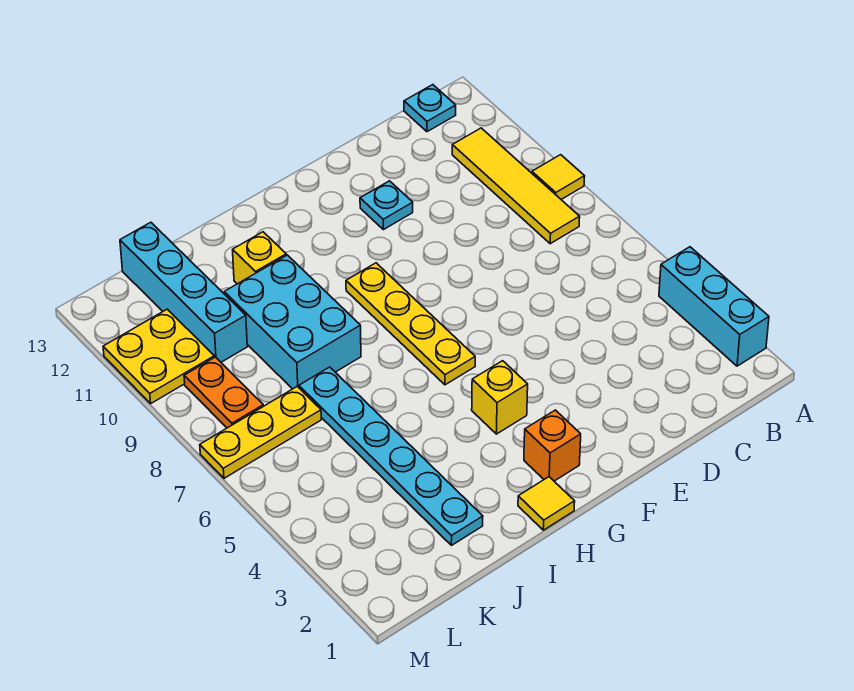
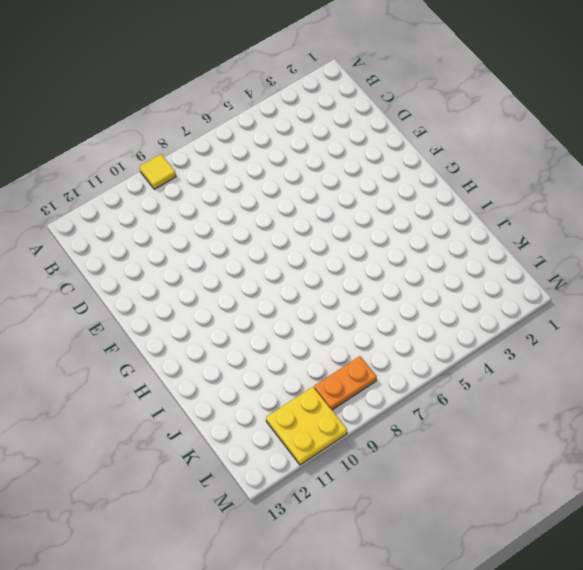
none -> cyan 1x3 brick [659,247,769,366]
none -> yellow 1x4 tile [452,128,580,244]
none -> cyan 1x1 plate [404,85,456,132]

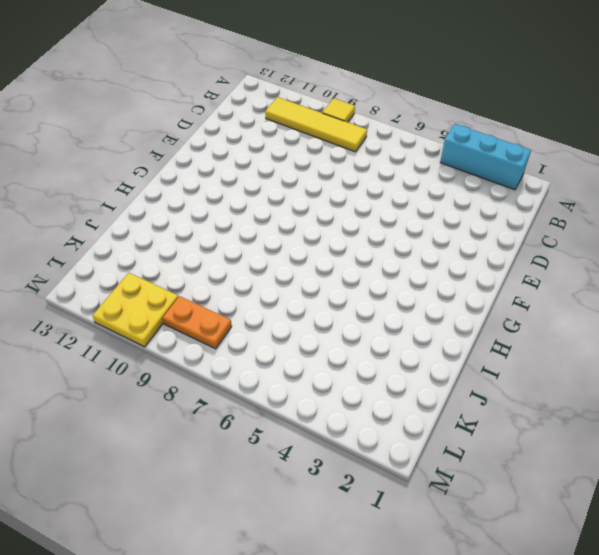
none -> cyan 1x1 plate [404,85,456,132]
none -> cyan 1x1 plate [360,181,413,230]
none -> orange 1x1 brick [524,410,581,481]

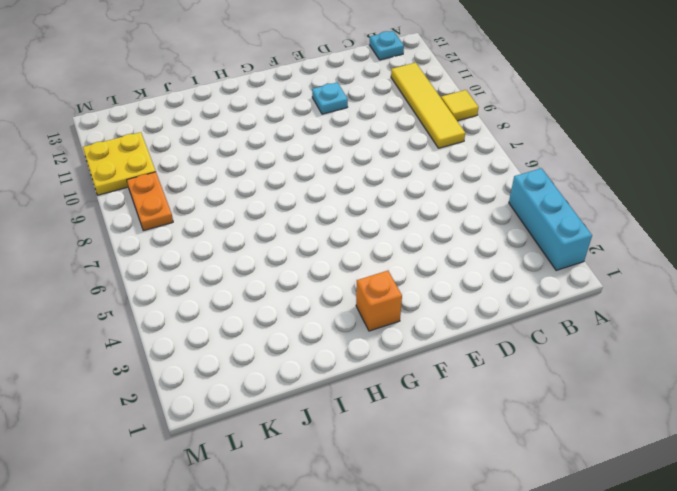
none -> yellow 1x1 brick [472,361,528,434]
none -> yellow 1x4 plate [346,263,475,385]
none -> yellow 1x1 tile [518,477,575,530]

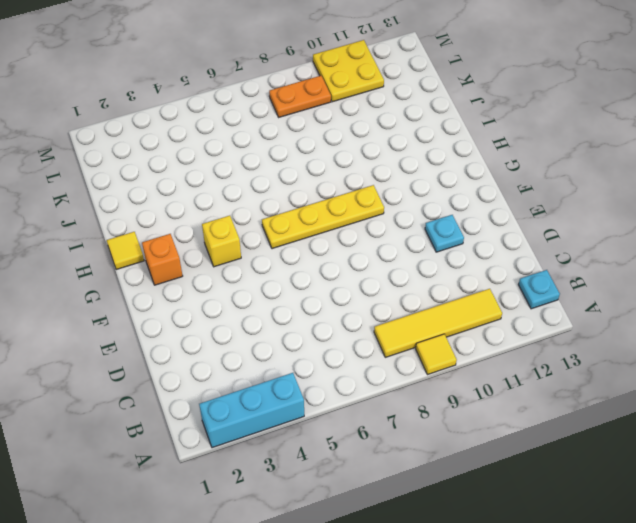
none -> cyan 2x3 brick [224,255,361,389]
none -> yellow 1x1 brick [233,232,286,284]
none -> cyan 1x6 plate [299,367,483,545]

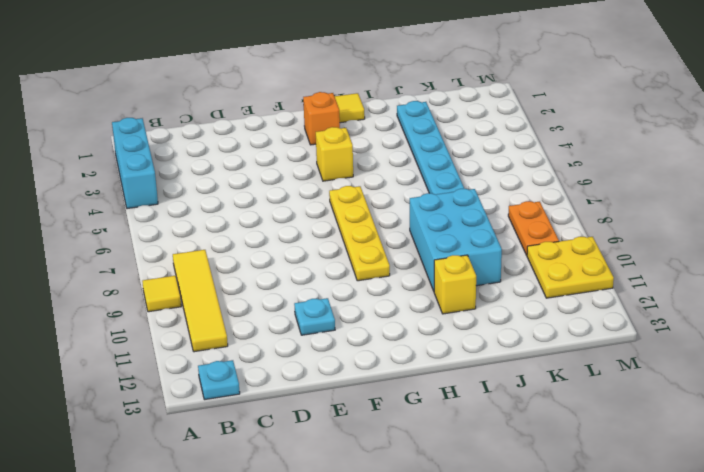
none -> yellow 1x3 plate [200,386,321,478]
none -> cyan 1x4 brick [120,222,247,362]

